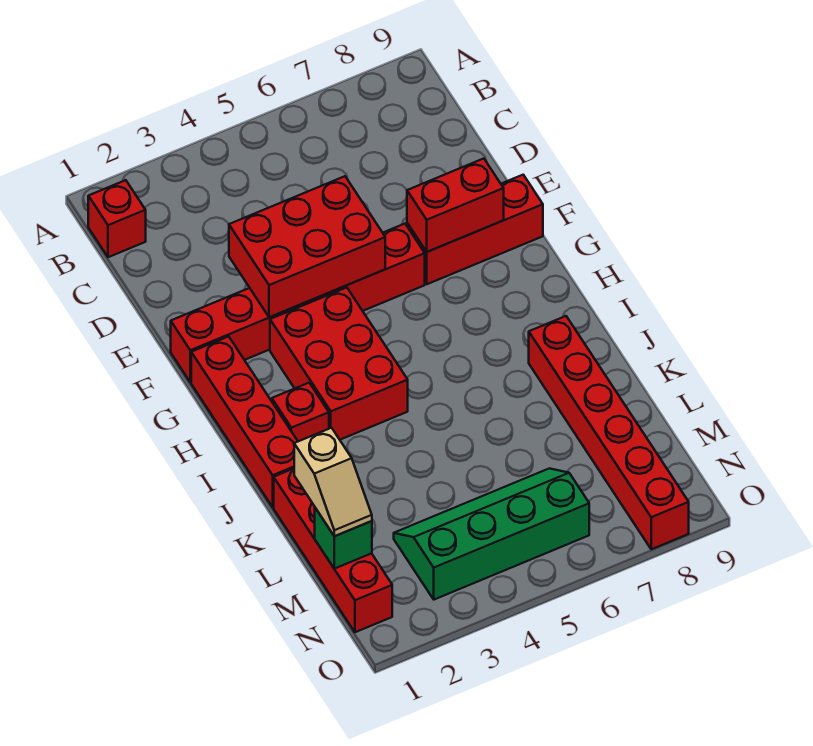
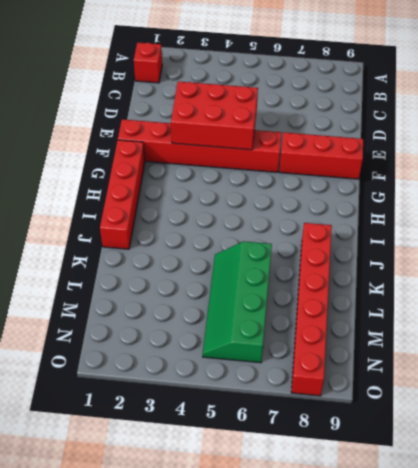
green 2x4 slope [203,241,272,363] -> green 2x4 slope turned to [394,468,589,600]
none -> red 2x3 brick [270,288,408,440]
none -> red 1x1 brick [272,383,329,441]
none -> red 1x4 brick [274,469,392,632]

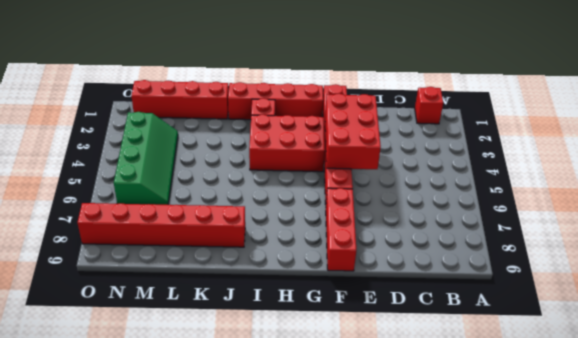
none -> red 1x2 brick [407,159,504,252]
none -> green 1x1 brick [315,508,372,569]
none -> tan 1x2 slope [294,428,372,536]

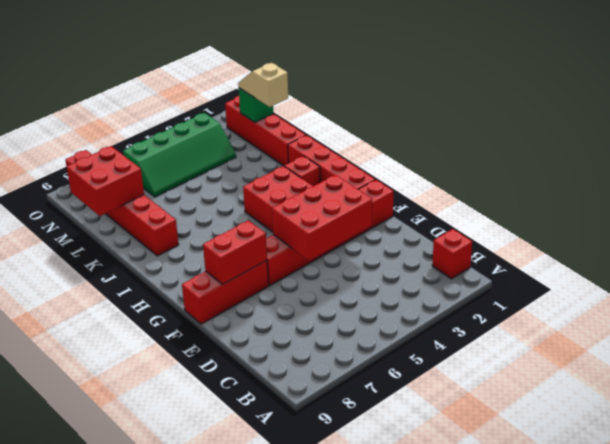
red 2x2 brick [67,146,144,216] -> none

